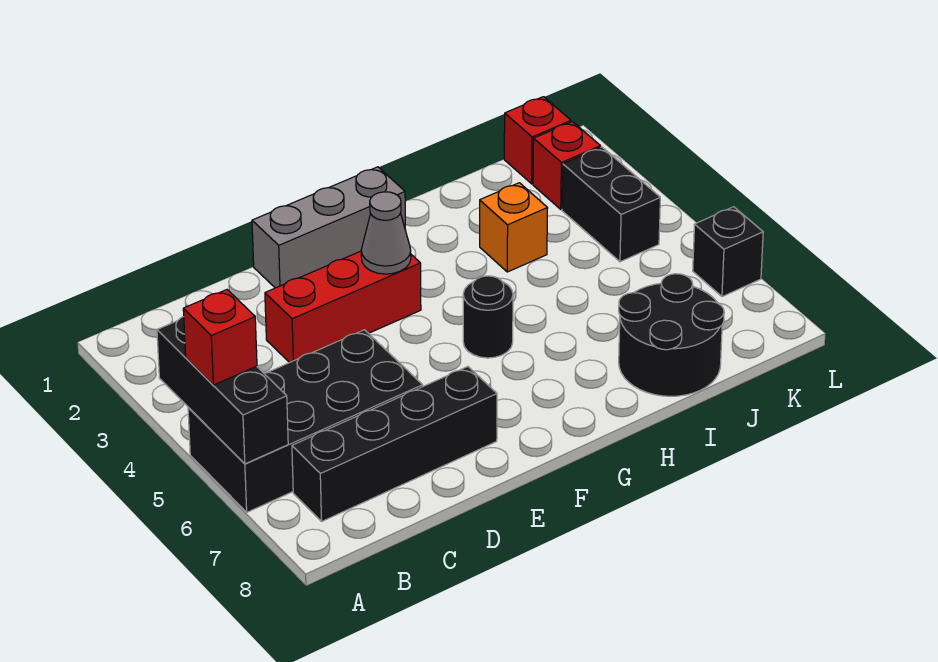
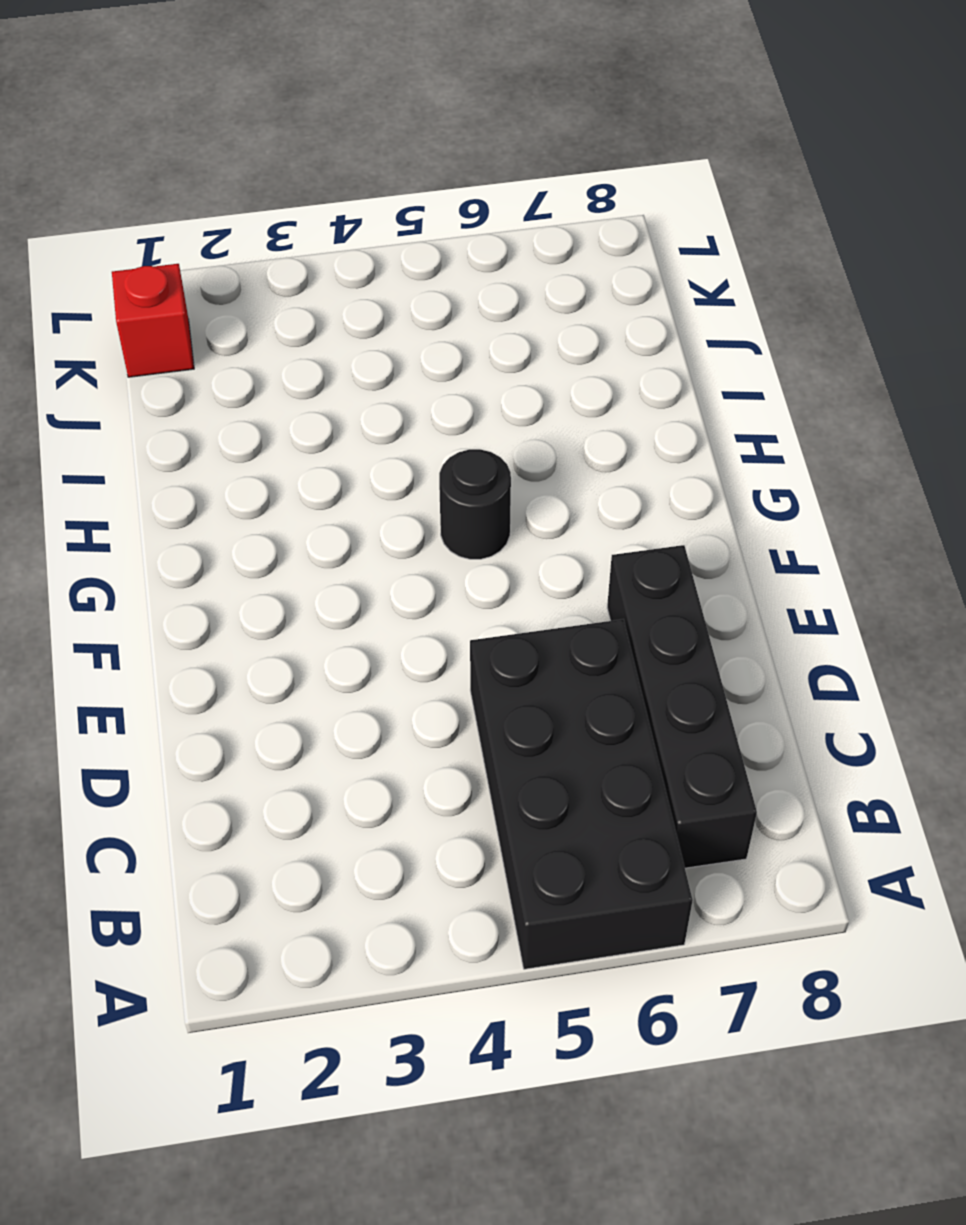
none -> red 1x3 brick [265,251,421,363]
none -> grey 1x3 brick [252,167,405,288]
none -> orange 1x1 brick [480,183,548,272]

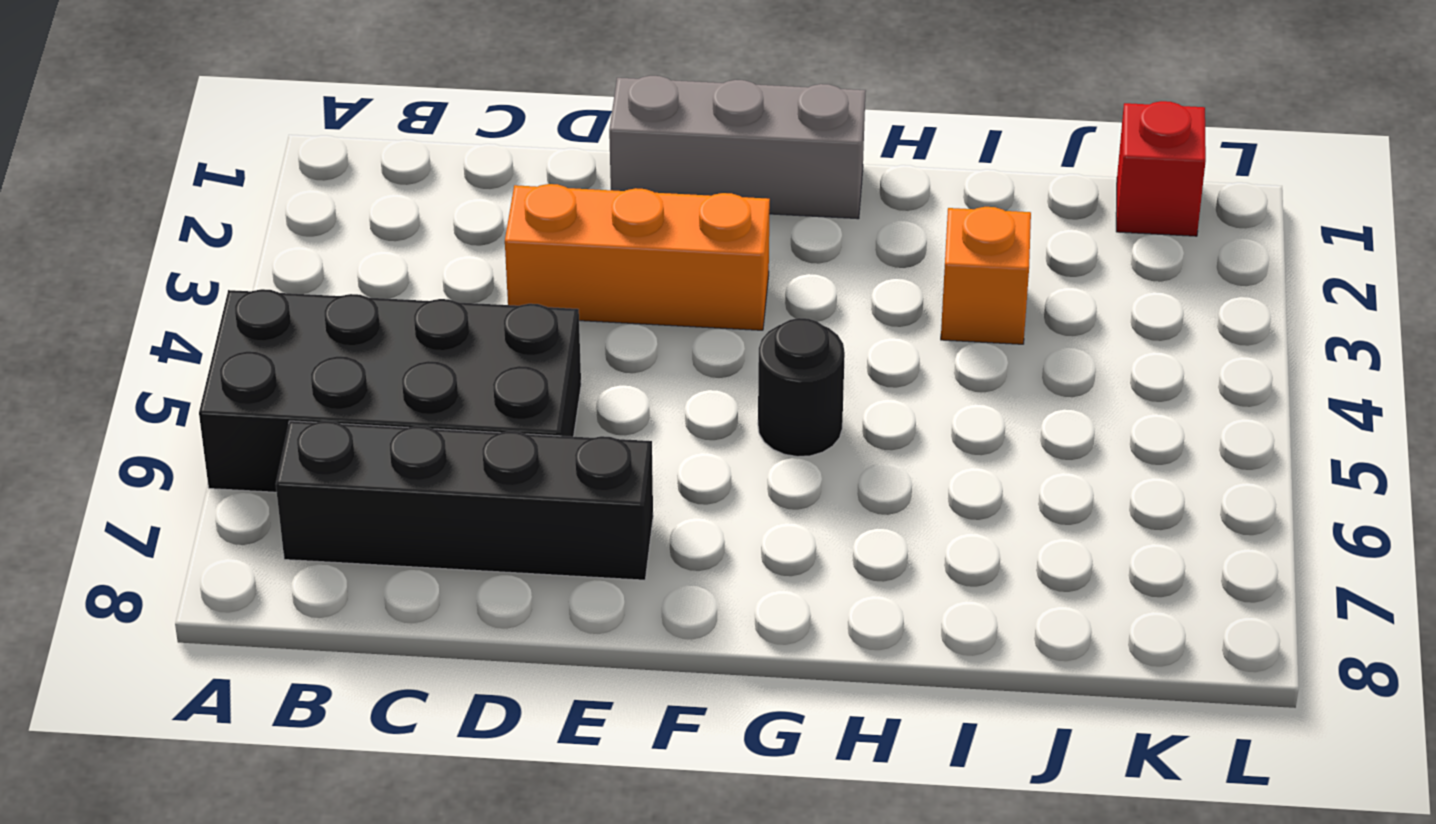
orange 1x3 brick [505,184,770,330] -> red 1x3 brick [265,251,421,363]
none -> black 2x2 round brick [619,274,724,396]
none -> red 1x1 brick [533,122,601,209]
none -> black 1x2 brick [562,147,660,262]

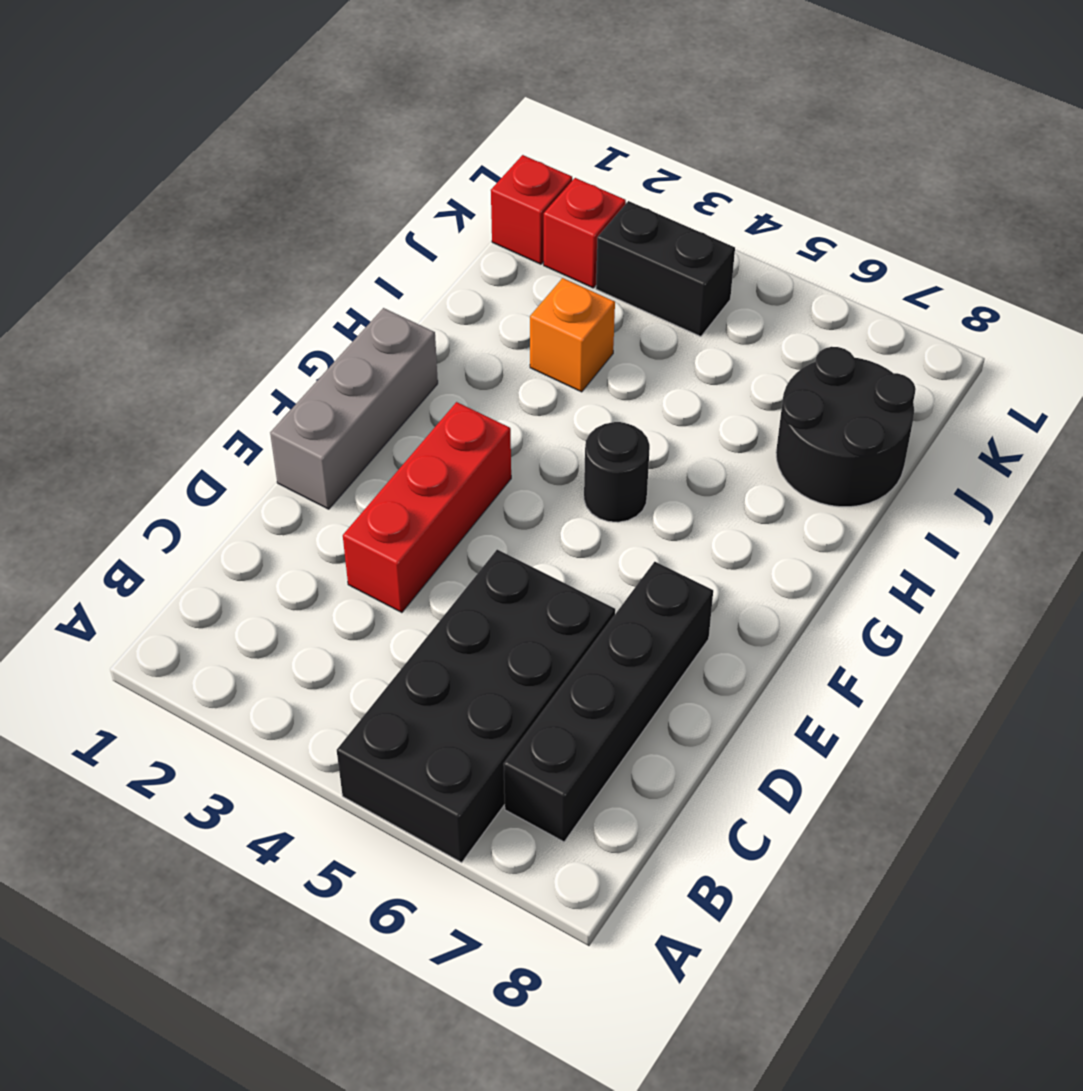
none -> black 1x1 brick [693,207,763,297]
none -> black 1x3 brick [157,317,288,464]
none -> grey 1x1 cone [361,192,411,274]

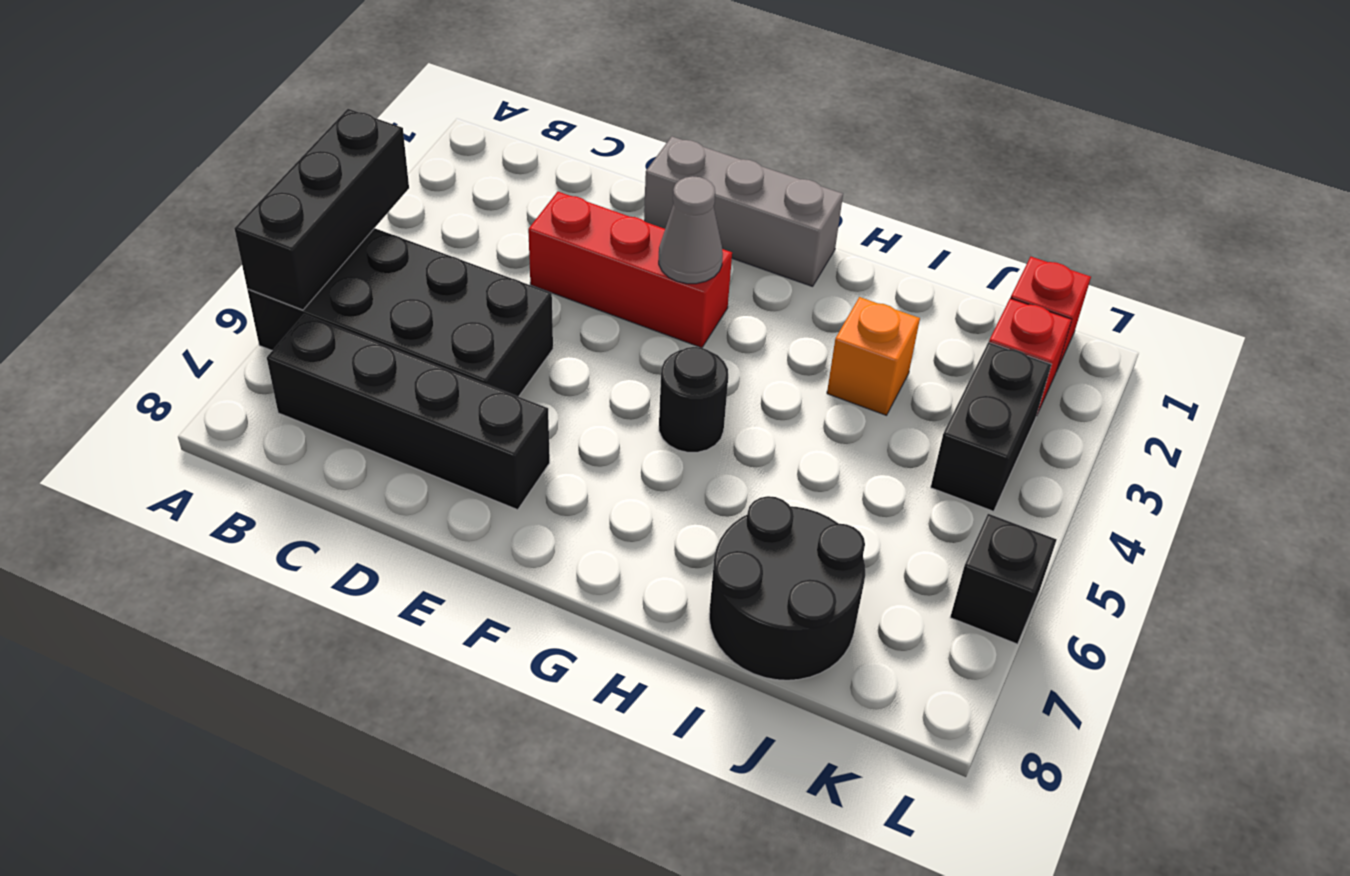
none -> red 1x1 brick [183,290,257,385]

